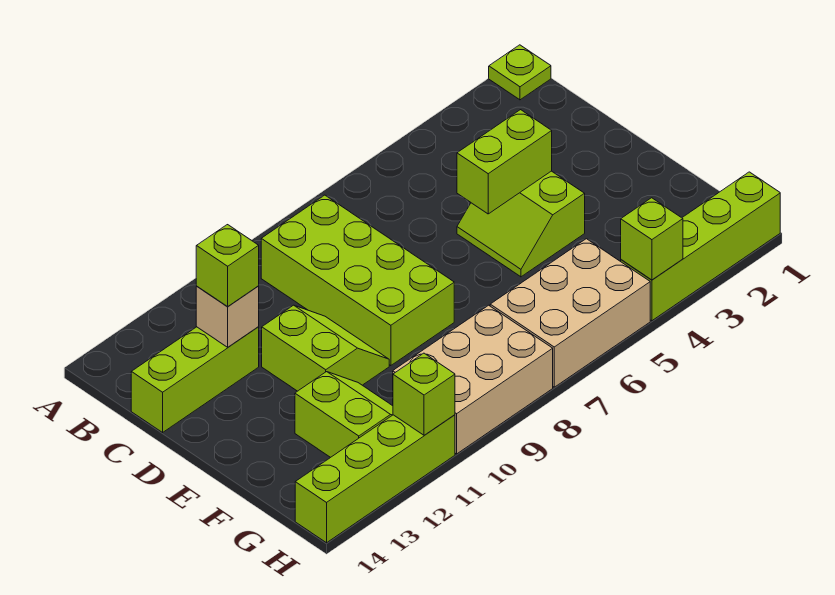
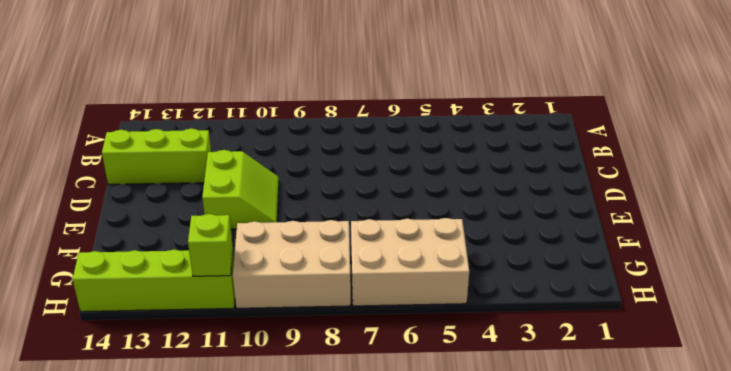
none -> lime 1x1 plate [489,45,551,100]
none -> lime 2x4 brick [261,195,454,366]
none -> lime 2x2 slope [457,171,585,277]

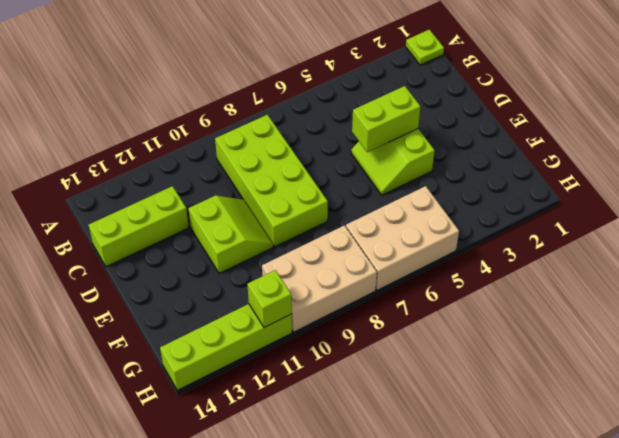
none -> lime 2x2 slope [295,372,393,457]
none -> lime 1x4 brick [621,172,780,321]
none -> tan 1x1 brick [196,286,259,347]

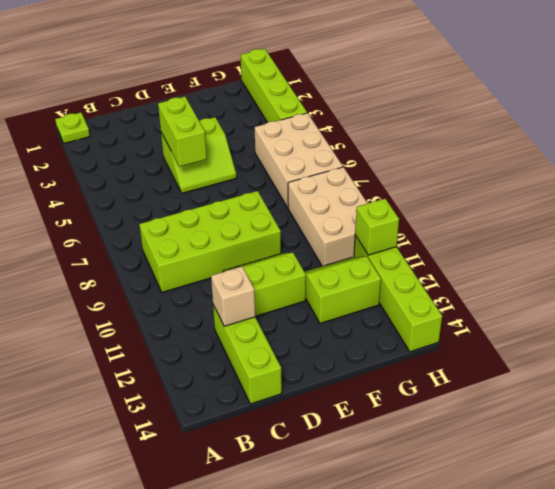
none -> lime 1x1 brick [621,198,683,280]
none -> lime 1x1 brick [196,225,259,306]

